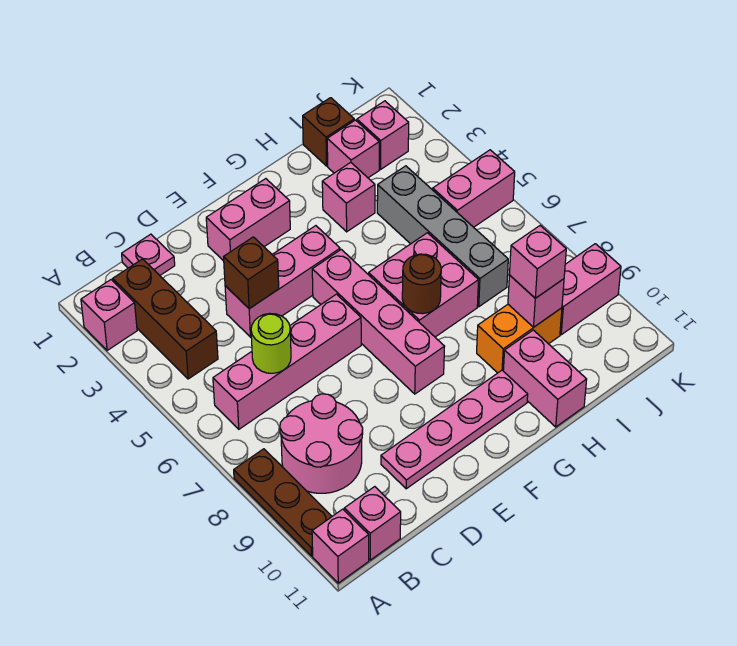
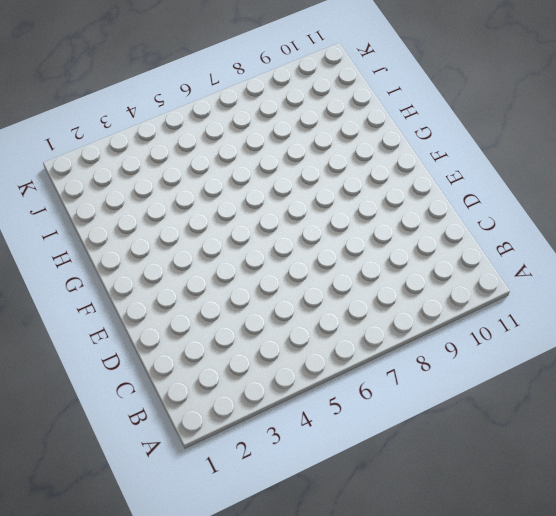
none -> pink 1x1 brick [81,280,137,350]
none -> brown 1x3 plate [234,449,332,556]
none -> pink 1x1 brick [312,509,369,583]

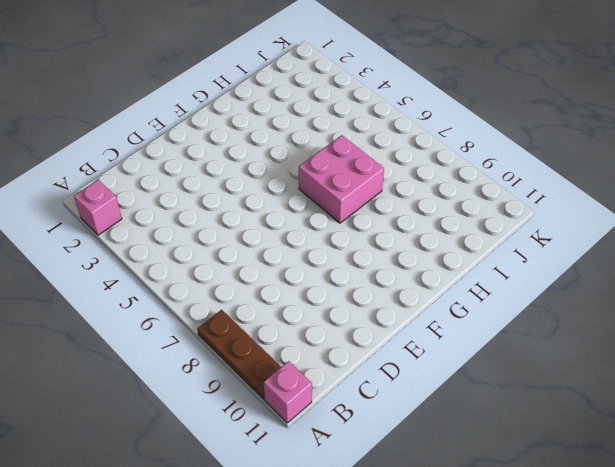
none -> brown 1x3 brick [113,259,218,379]
none -> pink 1x4 brick [213,294,361,429]
none -> pink 2x2 round brick [280,394,363,493]

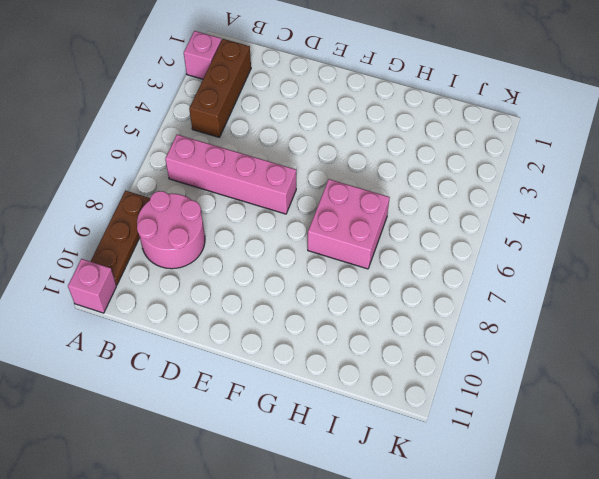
none -> pink 1x1 brick [344,487,401,560]
none -> pink 1x1 plate [122,234,175,275]
none -> pink 1x3 brick [225,226,340,337]

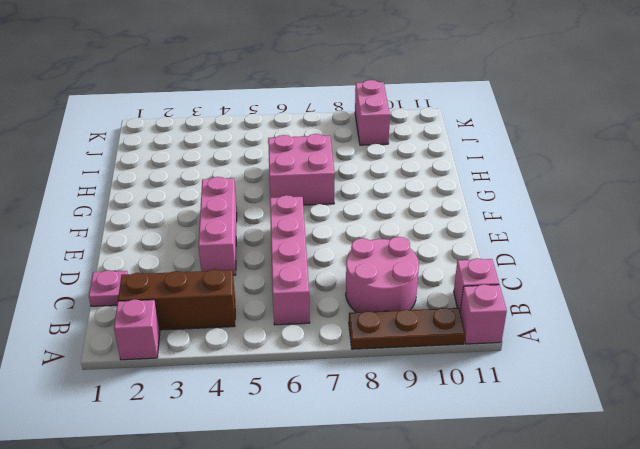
none -> pink 1x4 plate [381,370,528,489]
none -> pink 1x2 brick [206,179,290,261]
none -> pink 1x4 brick [312,249,445,394]

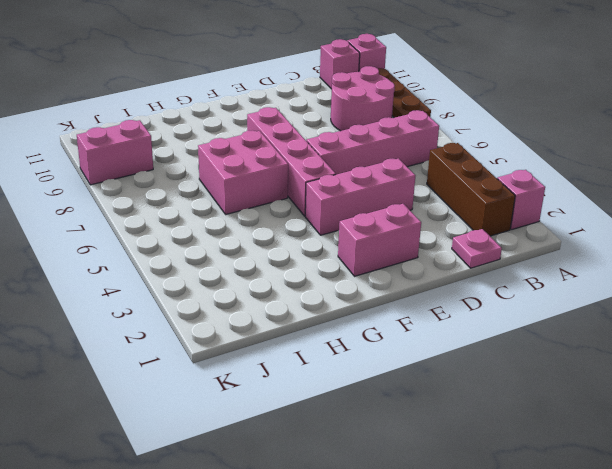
none -> pink 1x4 plate [381,370,528,489]
none -> pink 1x1 brick [322,162,375,232]
none -> orange 1x2 brick [477,304,562,373]

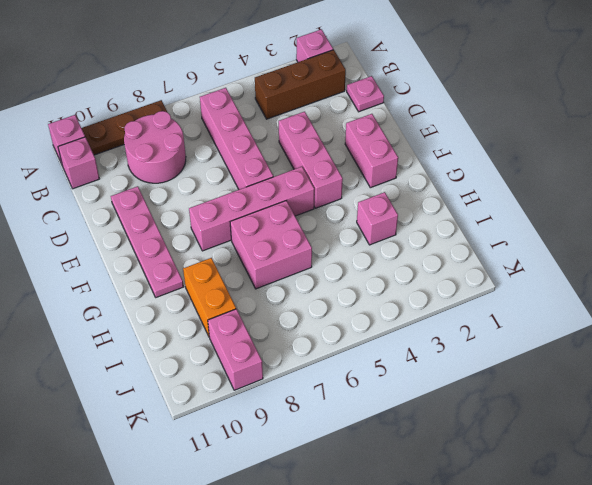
none -> pink 1x2 brick [503,330,587,427]
none -> brown 1x1 brick [303,98,354,166]
none -> pink 1x1 brick [327,120,379,178]

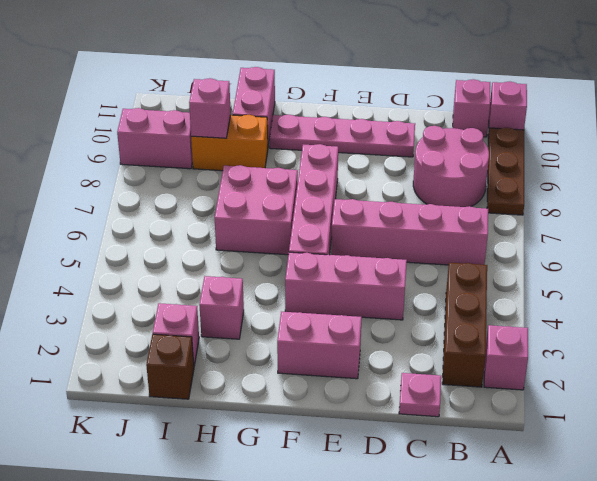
none -> grey 1x4 brick [377,166,508,307]
none -> pink 1x1 brick [357,101,409,169]
none -> pink 1x2 brick [433,150,515,227]

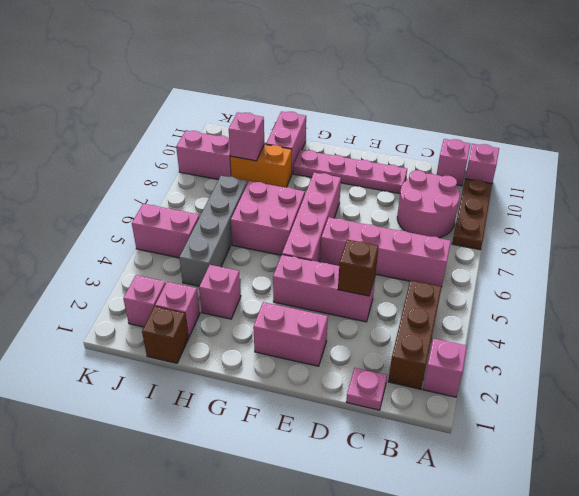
none -> lime 1x1 round brick [251,313,291,373]
none -> brown 1x1 round brick [402,254,441,314]
none -> pink 1x1 brick [509,226,566,298]

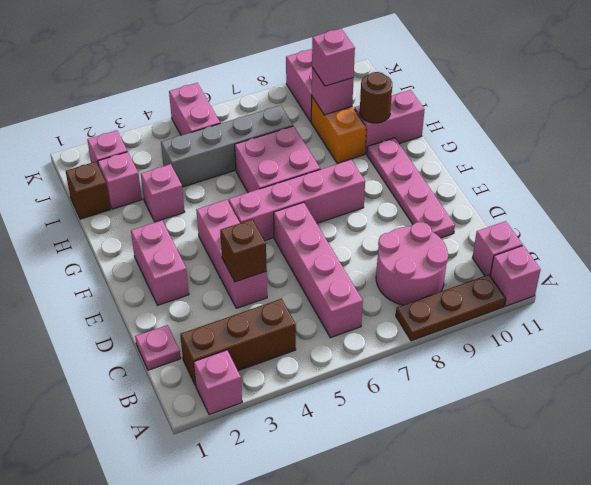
brown 1x1 round brick [360,72,392,123] -> brown 1x1 round brick moved to [402,254,441,314]
none -> lime 1x1 round brick [251,313,291,373]

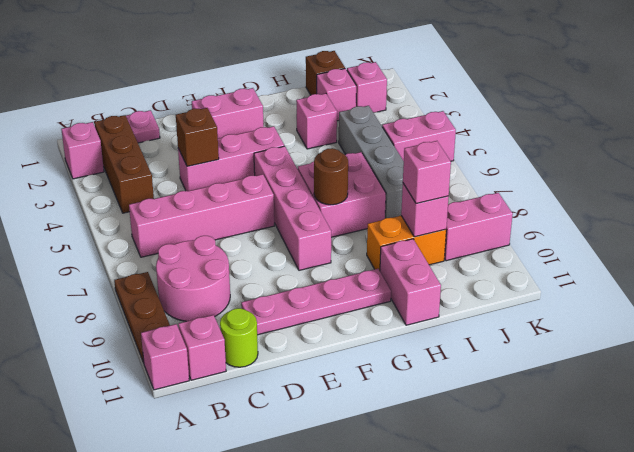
lime 1x1 round brick [220,308,258,367] -> lime 1x1 round brick moved to [251,313,291,373]

